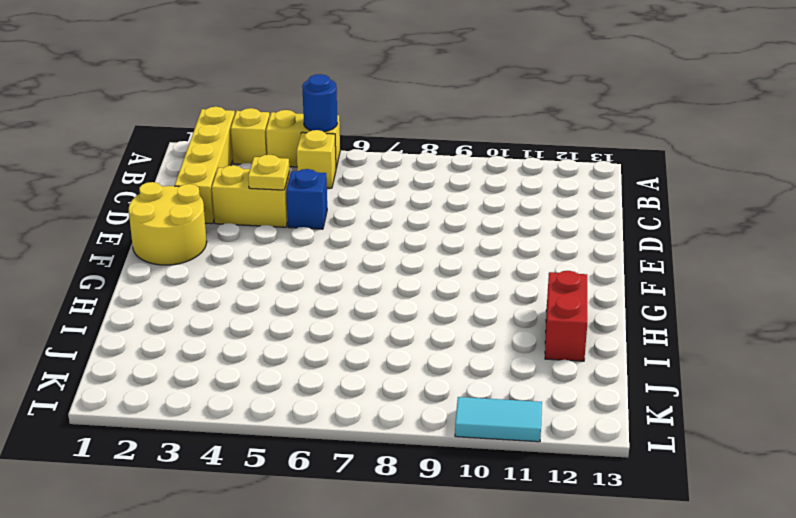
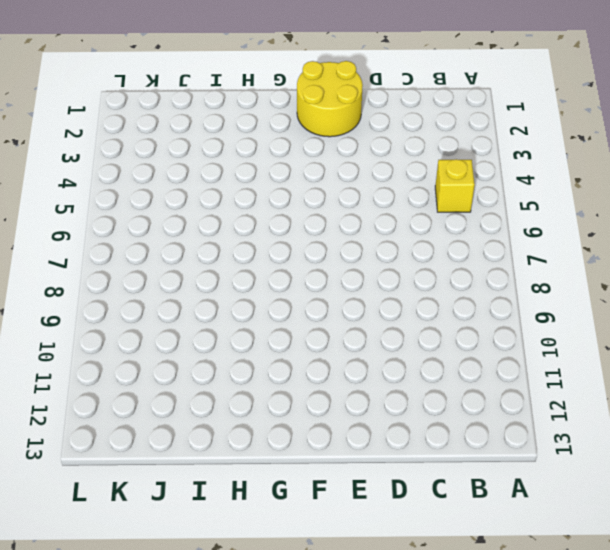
none -> yellow 1x4 brick [175,107,235,224]
none -> yellow 1x1 brick [231,108,270,164]

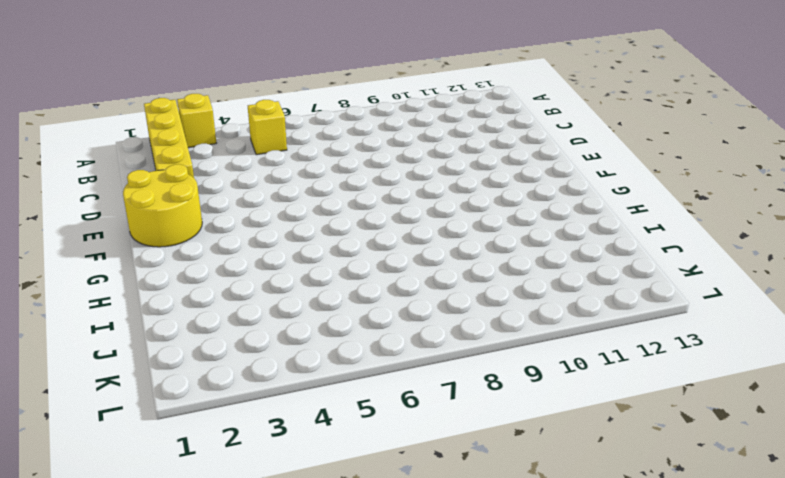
none -> yellow 1x2 brick [266,110,340,168]
none -> yellow 1x2 brick [212,165,290,227]

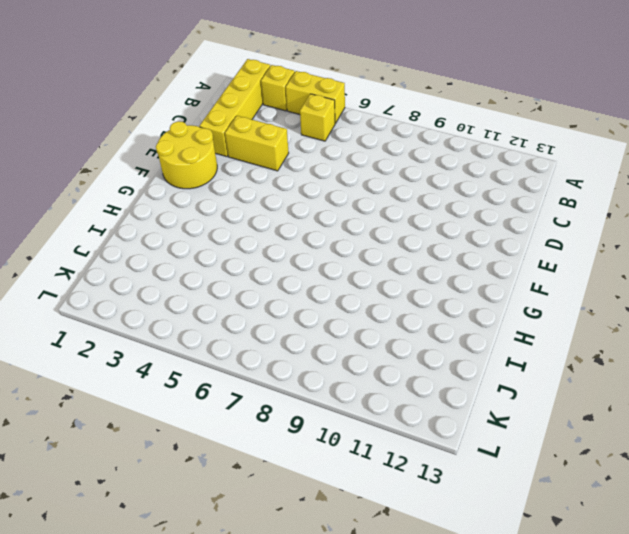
none -> blue 1x1 brick [286,169,327,229]
none -> red 1x2 brick [545,271,587,361]

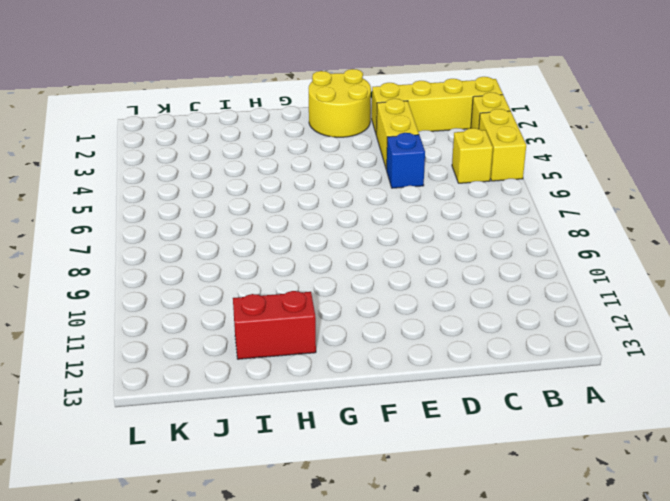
none -> cyan 1x2 tile [455,397,542,442]
none -> blue 1x1 round brick [302,74,337,132]

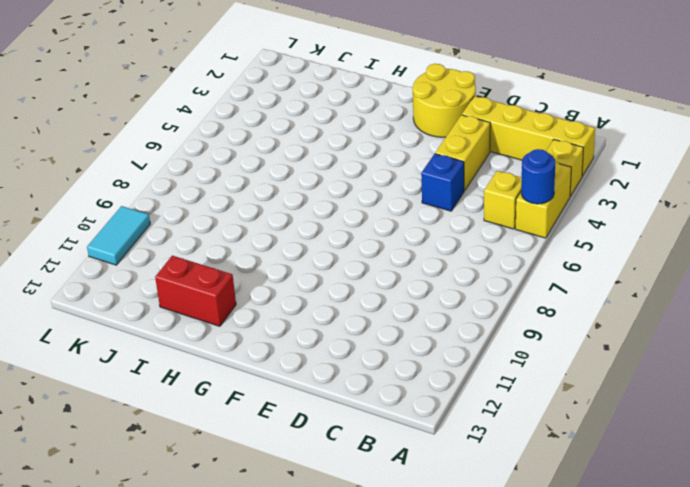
none -> yellow 1x1 plate [248,155,289,190]

